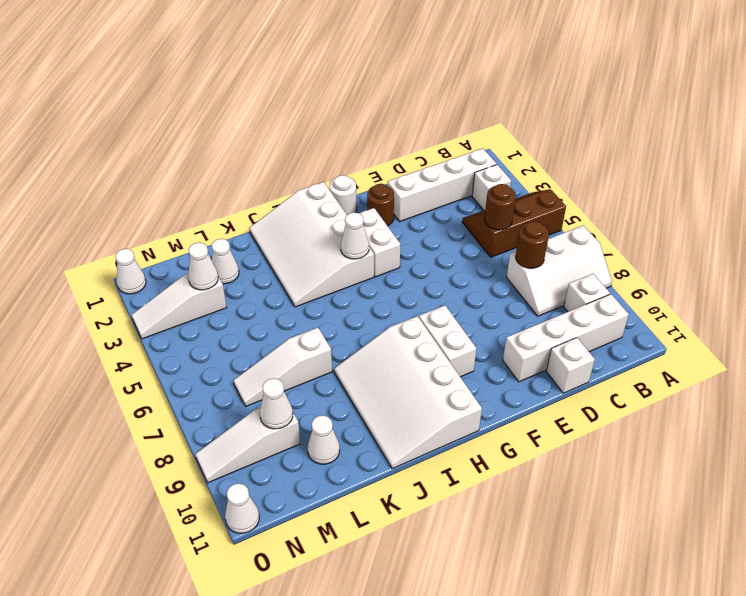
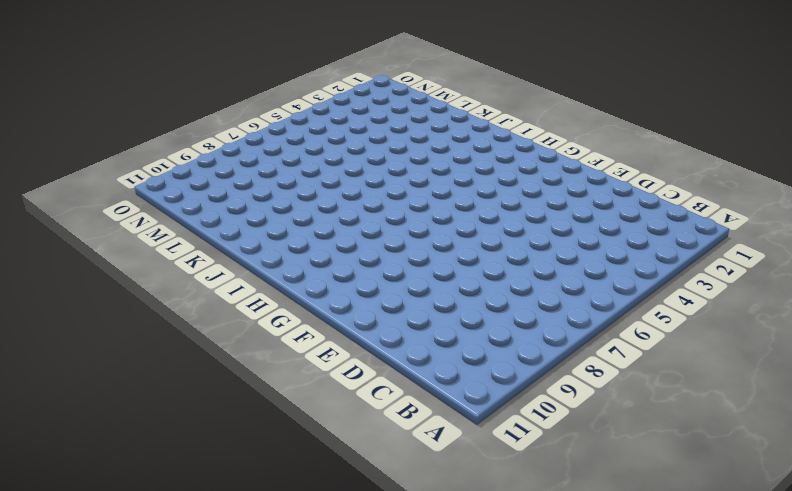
none -> brown 2x3 slope [462,189,566,257]
none -> white 2x3 slope [507,225,612,316]
none -> white 1x4 brick [388,148,497,221]

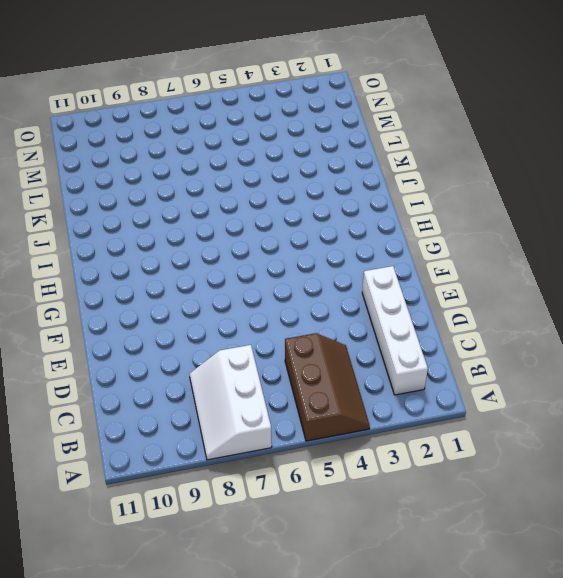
none -> white 1x1 brick [472,165,511,210]
none -> white 1x1 brick [564,274,610,312]
none -> white 1x4 brick [503,294,629,382]

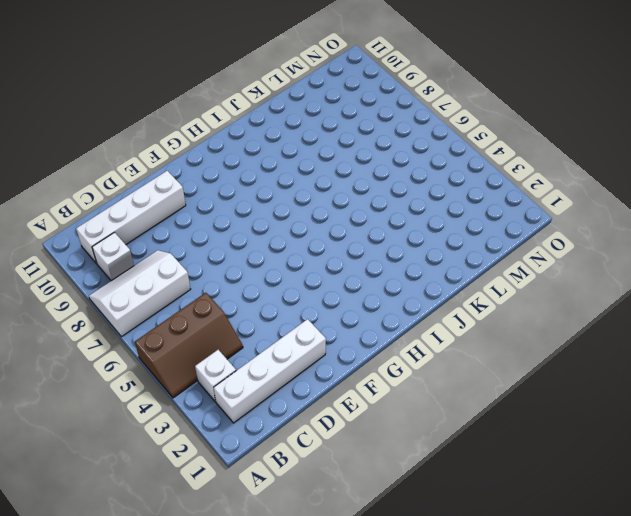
none -> white 1x1 brick [546,338,595,393]
none -> brown 1x1 round brick [367,184,394,226]
none -> white 1x1 round brick [330,175,357,215]

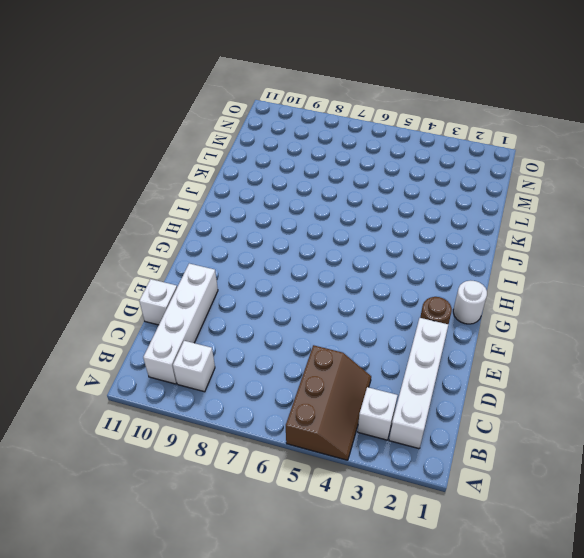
none -> white 2x3 slope [507,225,612,316]
none -> white 1x2 brick [360,208,400,277]
none -> white 1x2 brick [419,305,476,377]

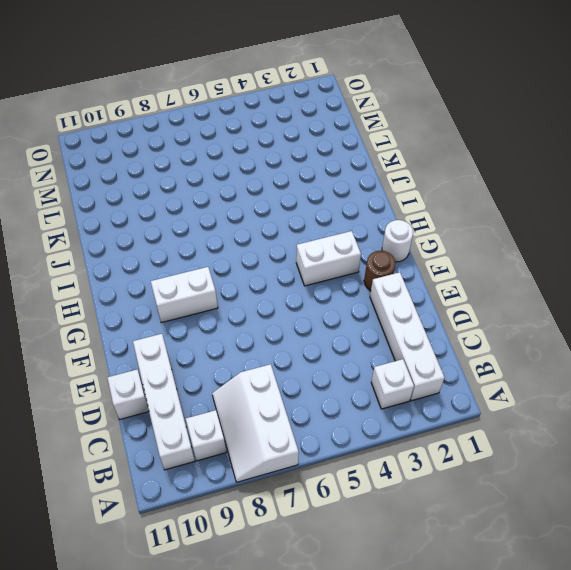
none -> brown 2x3 slope [462,189,566,257]
none -> white 3x4 slope [249,182,374,307]
none -> white 3x4 slope [334,316,482,469]

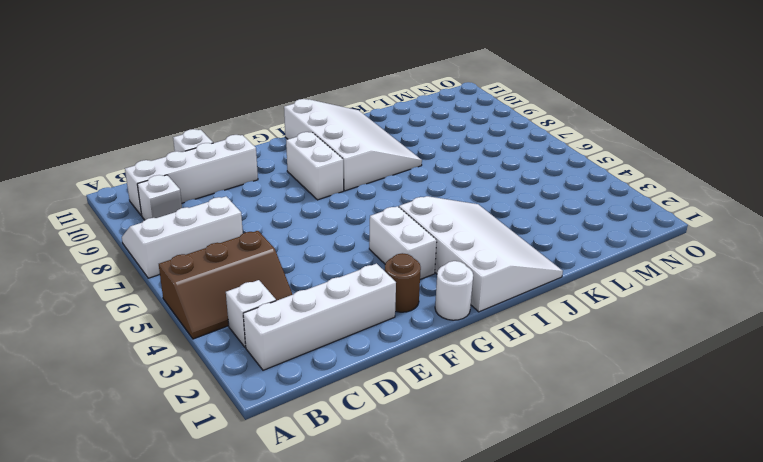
none -> white 1x3 slope [233,328,332,406]
none -> white 1x1 cone [212,239,239,284]
none -> white 1x1 cone [308,415,340,464]

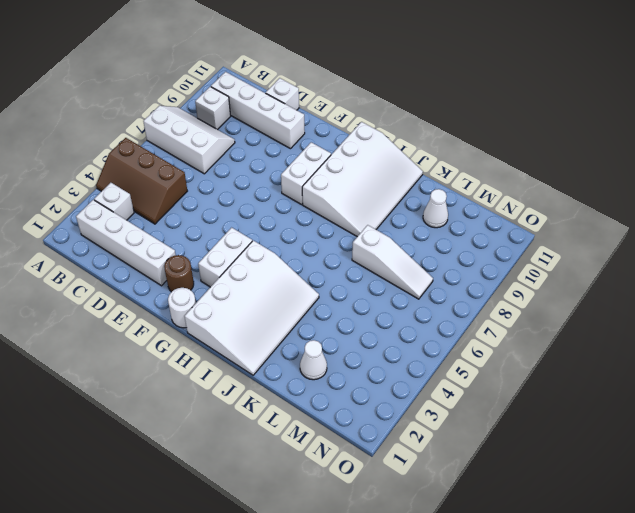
none -> white 1x3 slope [132,274,227,339]
none -> white 1x3 slope [195,408,300,483]
none -> white 1x1 cone [115,249,146,294]

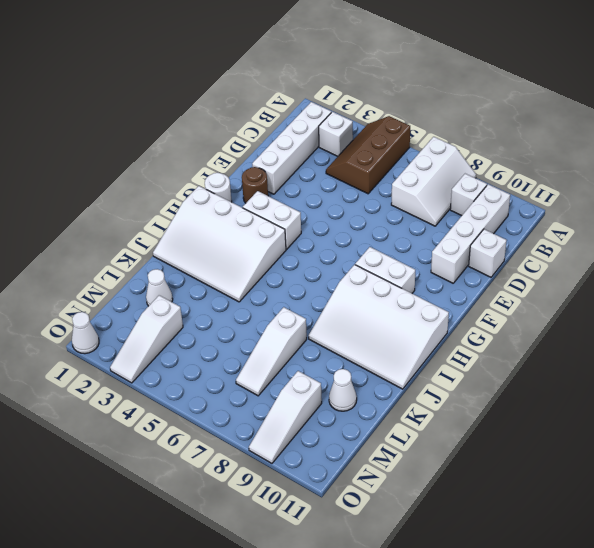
none -> white 1x1 cone [225,483,259,533]
none -> brown 1x1 round brick [485,184,516,230]
none -> brown 1x1 round brick [516,221,549,268]

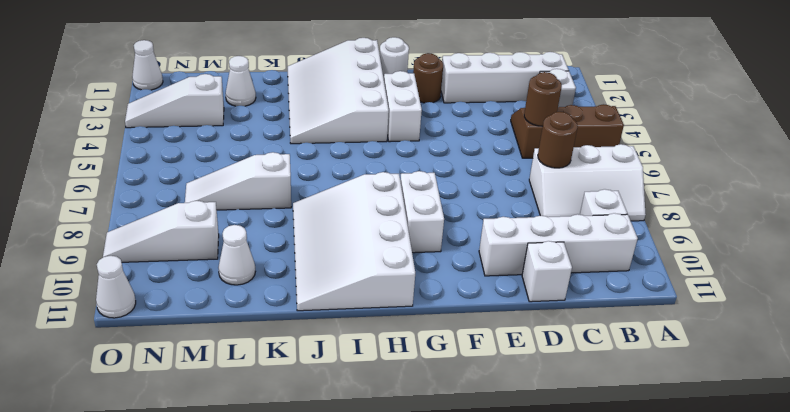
none -> white 1x1 cone [341,212,369,259]
none -> white 1x1 cone [188,243,218,290]
none -> white 1x1 cone [260,378,293,429]

